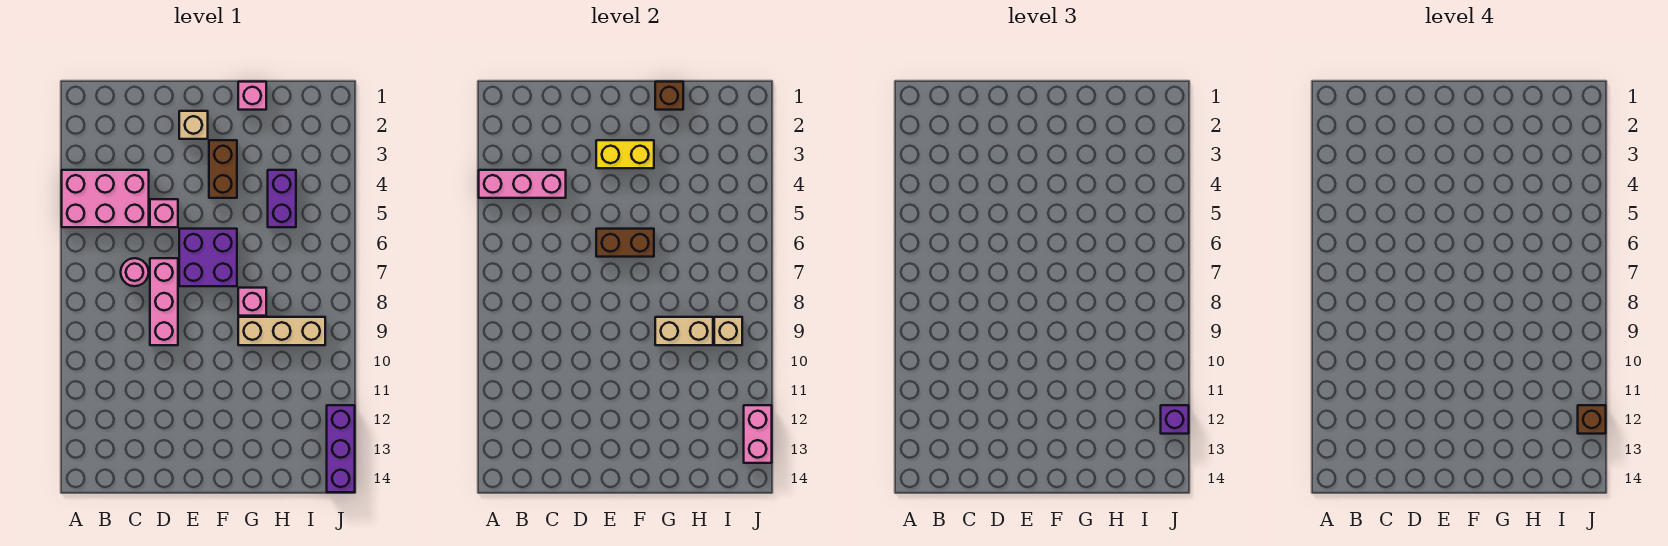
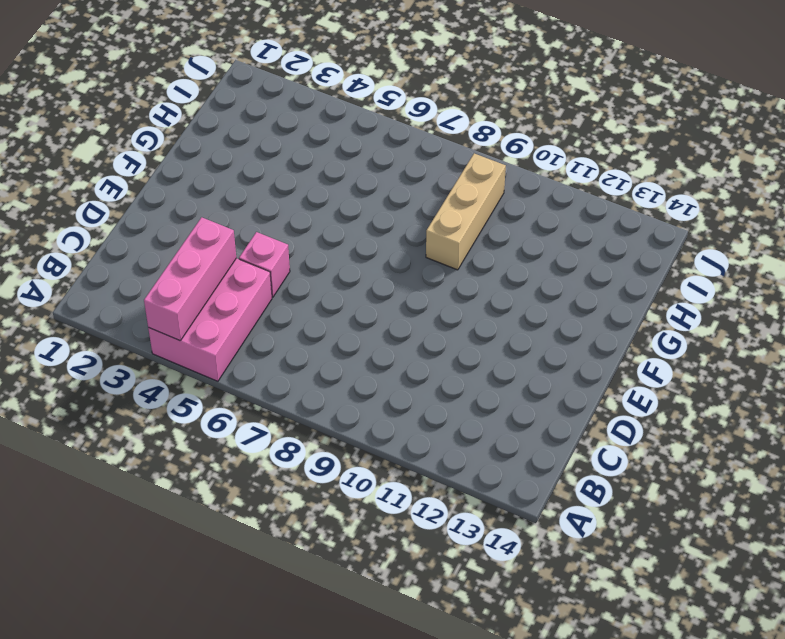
none -> pink 1x1 round brick [121,258,149,286]
none -> pink 1x3 brick [150,258,178,345]
none -> tan 1x1 brick [179,111,208,139]

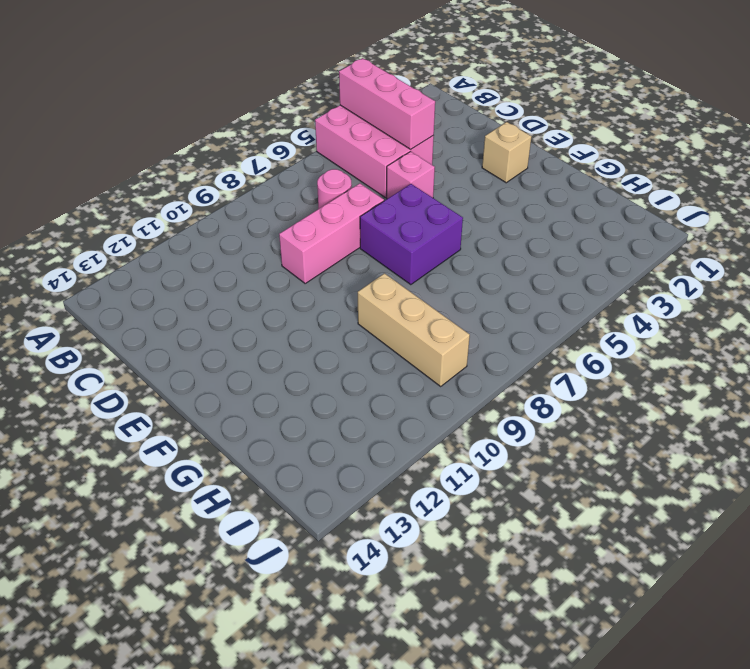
none -> brown 1x2 brick [209,140,237,198]
none -> pink 1x1 brick [238,82,266,110]
none -> pink 1x1 brick [238,288,266,316]

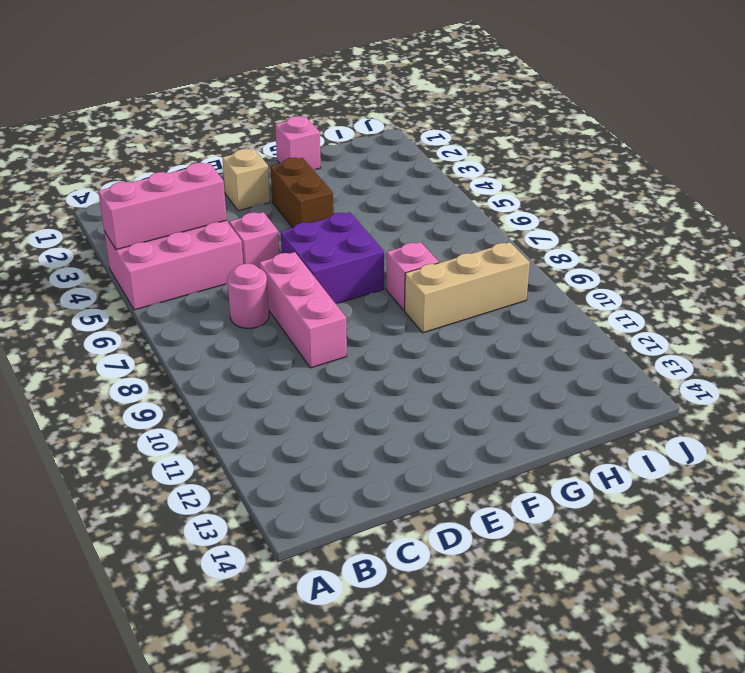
none -> purple 1x2 brick [268,170,296,227]
none -> purple 1x3 brick [327,405,355,492]
none -> yellow 1x2 brick [596,140,654,168]

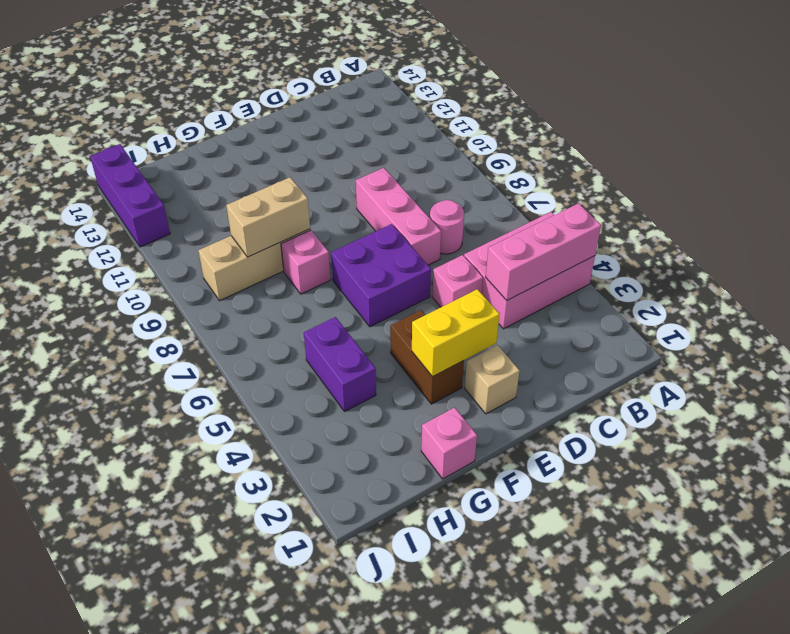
none -> brown 1x2 brick [596,229,654,257]
none -> brown 1x1 brick [655,82,683,110]
none -> tan 1x1 brick [714,317,742,345]

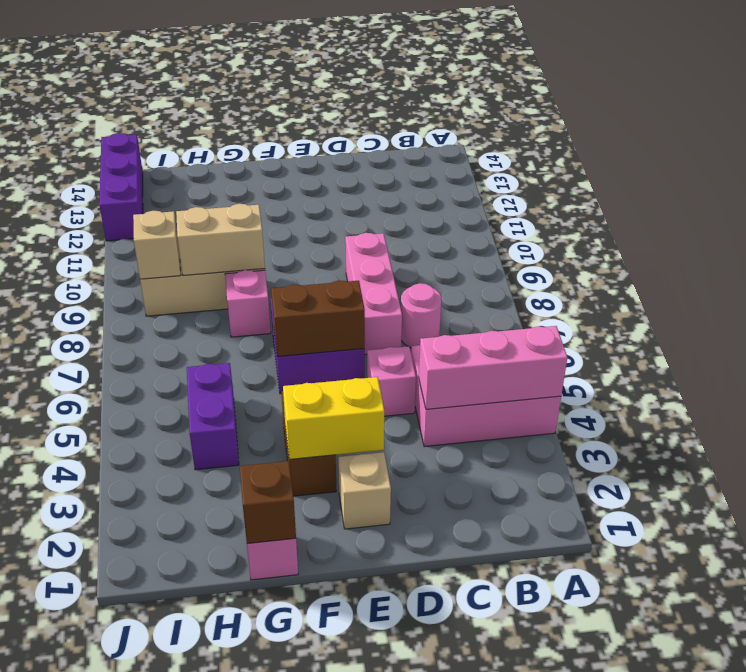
none -> pink 1x2 brick [744,405,772,463]
none -> purple 1x1 brick [1161,405,1189,434]
none -> brown 1x1 brick [1578,405,1606,434]

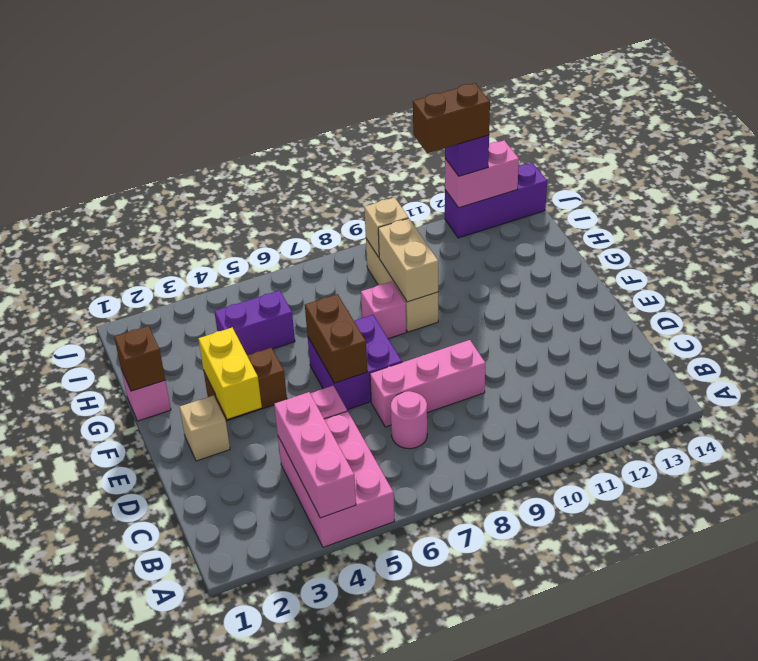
brown 1x2 brick [413,83,490,153] -> brown 1x1 brick [1578,405,1606,434]

